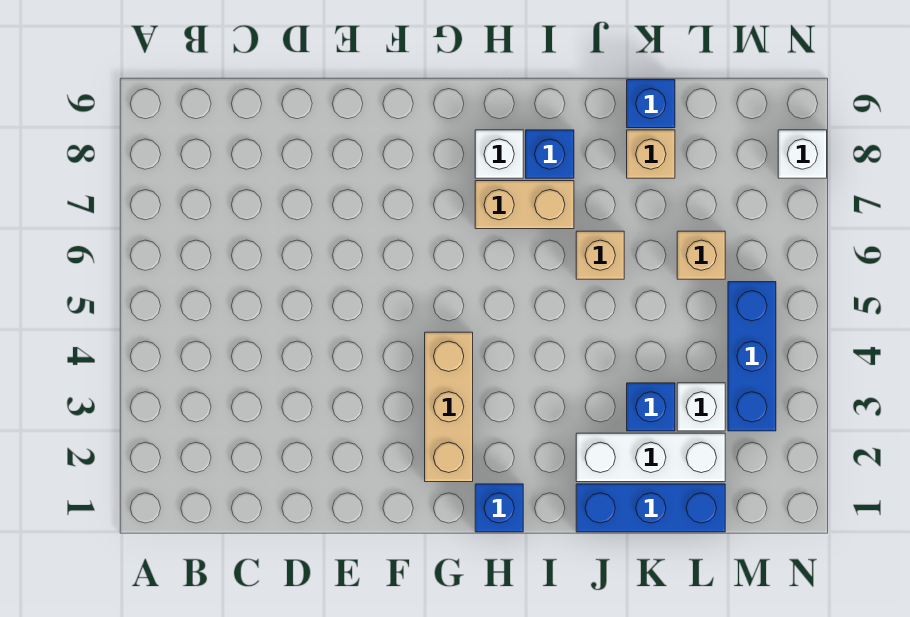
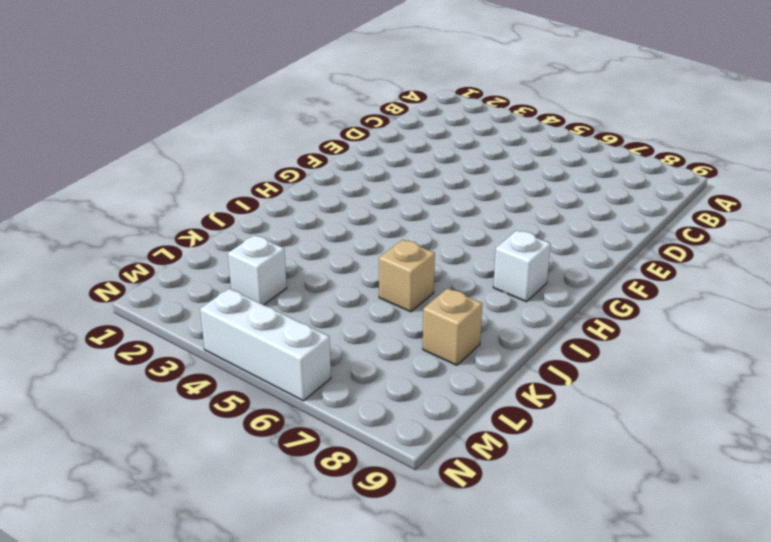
white 1x3 brick [200,289,331,401] -> white 1x3 brick turned to [576,433,725,482]
none -> tan 1x3 brick [425,332,473,482]
none -> blue 1x1 brick [475,484,523,532]
none -> tan 1x2 brick [475,181,574,229]

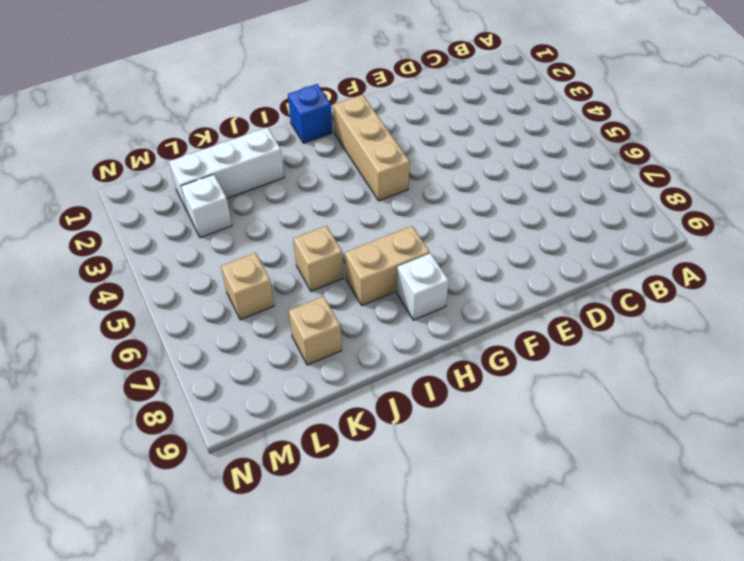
none -> blue 1x1 brick [526,130,574,178]
none -> blue 1x3 brick [576,484,725,532]
none -> blue 1x1 brick [627,383,675,431]

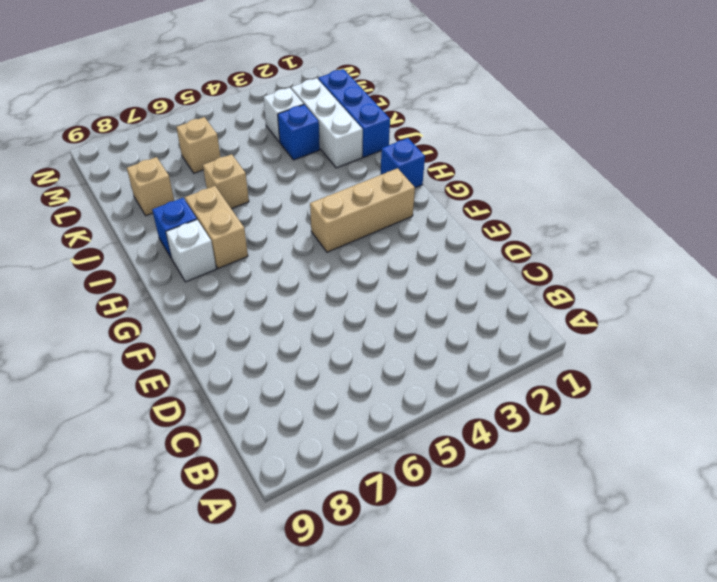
none -> blue 1x1 brick [627,80,675,128]
none -> blue 1x3 brick [728,282,776,431]
none -> white 1x1 brick [778,130,827,178]

